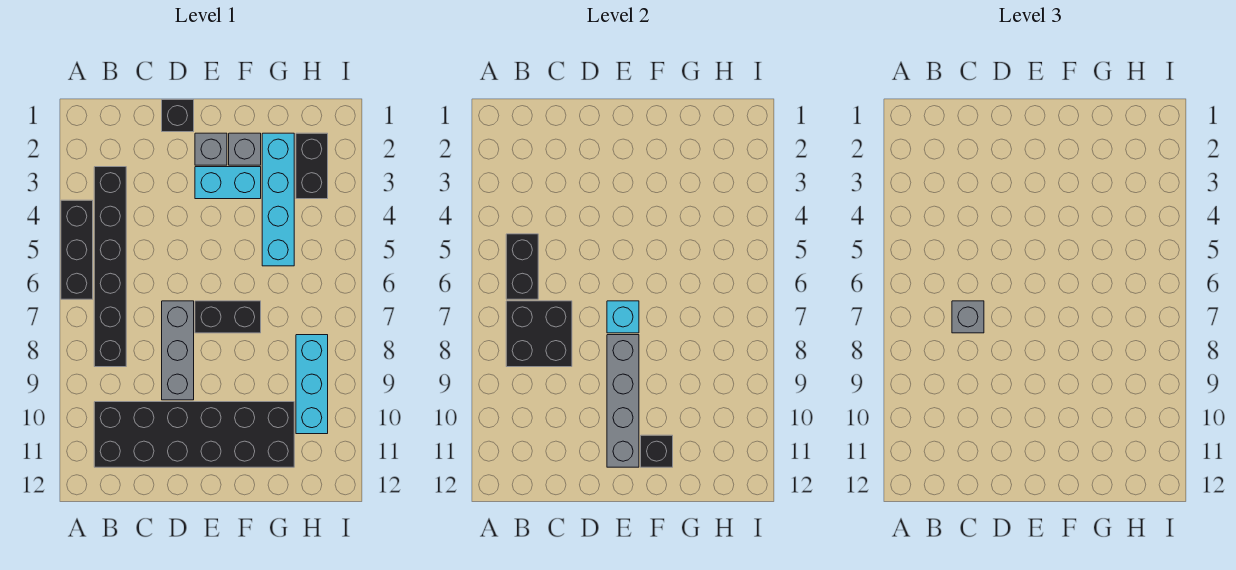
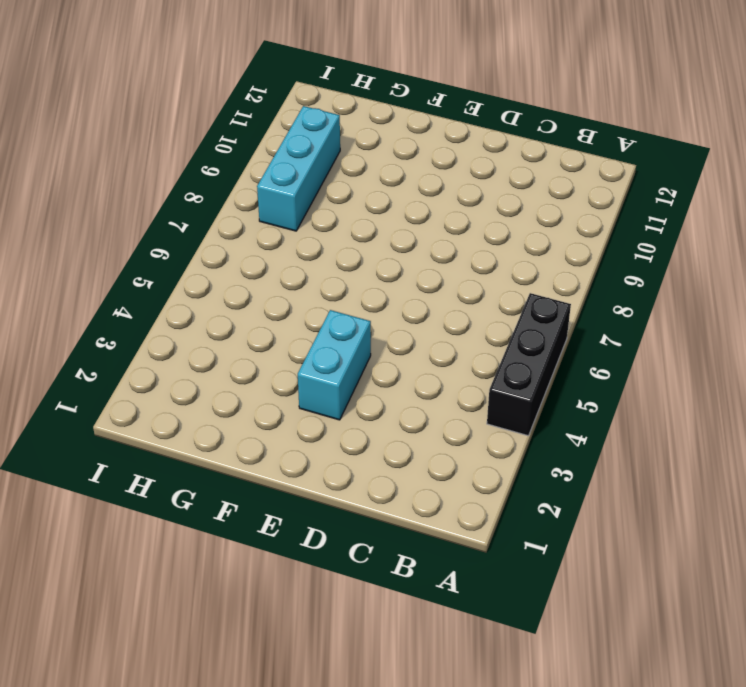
cyan 1x2 brick [298,310,371,420] -> cyan 1x2 brick turned to [195,167,261,199]
none -> black 1x6 brick [94,167,126,367]
none -> black 2x6 brick [94,402,294,467]
none -> black 1x1 brick [162,100,194,132]

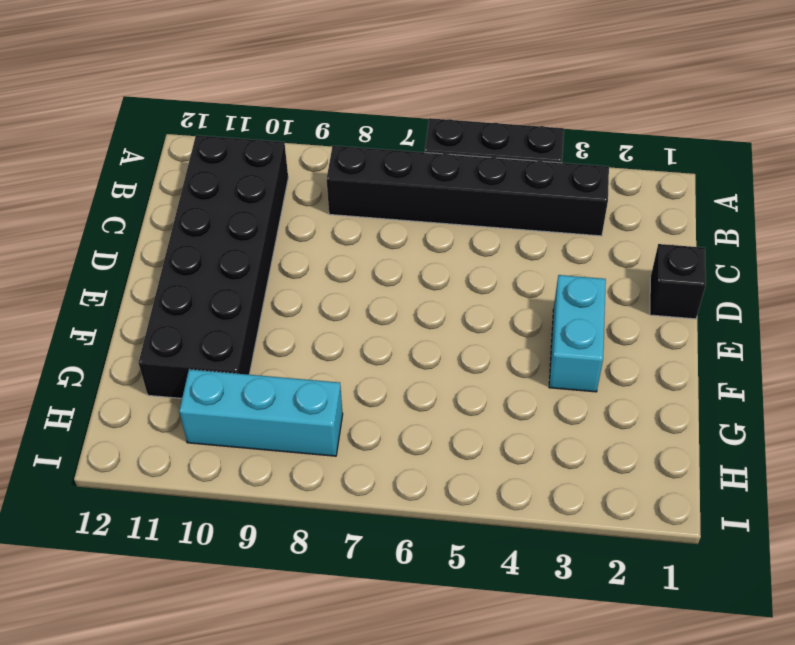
none -> grey 1x3 brick [162,301,194,400]
none -> grey 1x1 brick [195,133,227,165]
none -> black 1x2 brick [195,301,261,333]

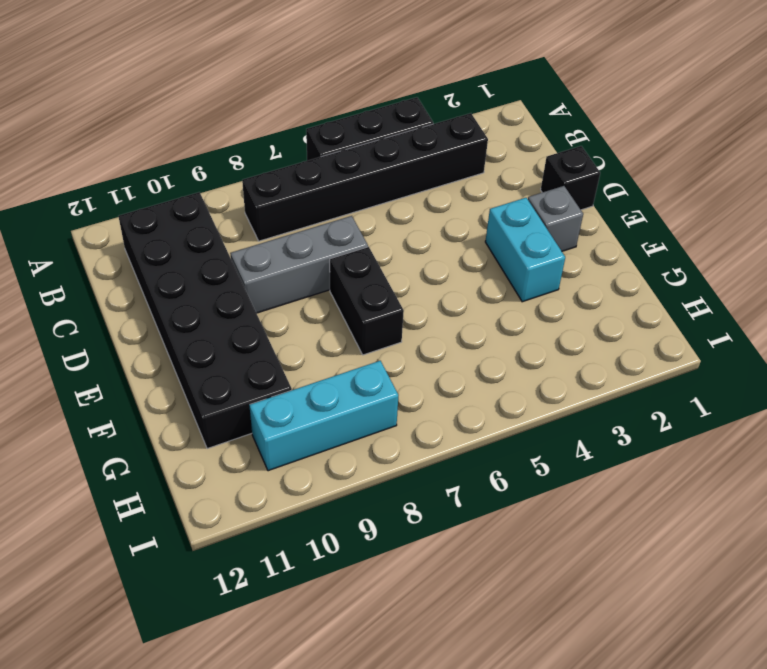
none -> grey 1x1 brick [229,133,261,165]
none -> cyan 1x4 brick [262,133,294,266]
none -> black 1x2 brick [296,133,328,199]

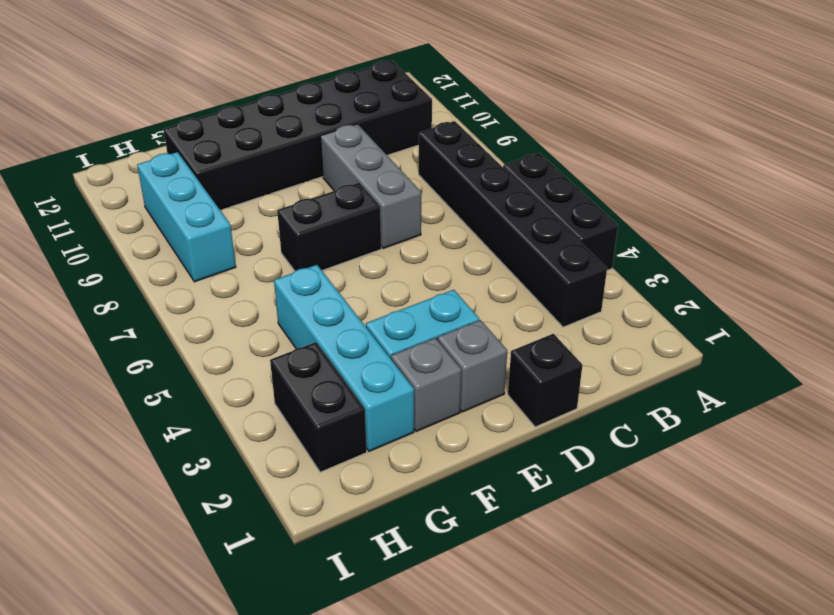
none -> black 1x2 brick [506,234,538,299]
none -> black 2x2 brick [506,301,572,367]
none -> cyan 1x1 brick [607,301,639,333]

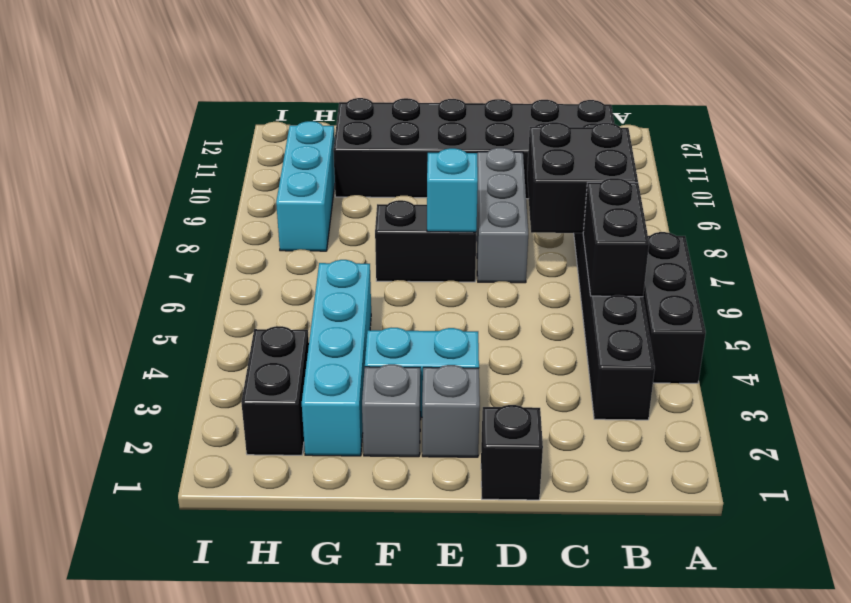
none -> grey 1x4 brick [607,335,639,467]
none -> black 1x1 brick [641,435,673,467]
none -> grey 1x1 brick [952,301,984,333]

